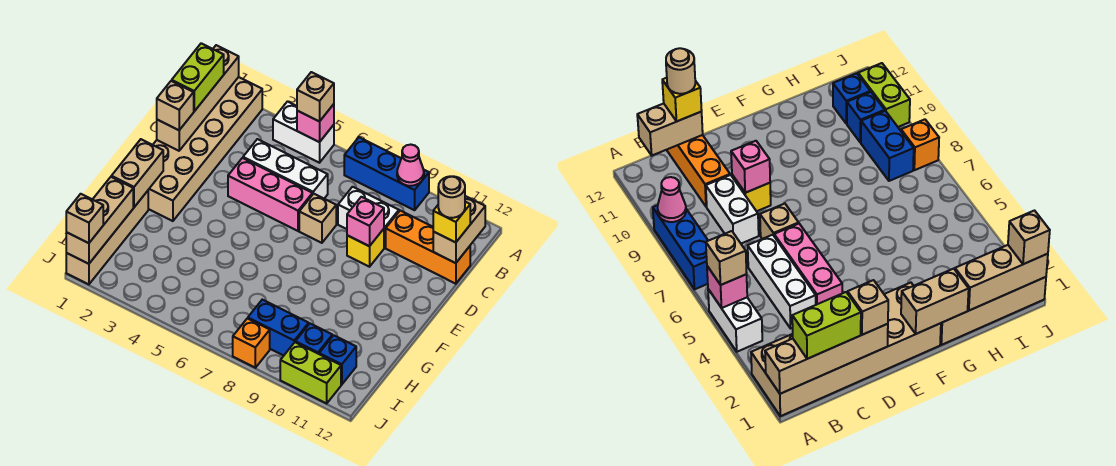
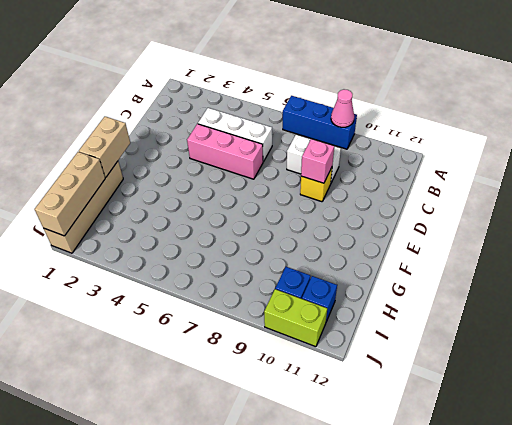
none -> tan 2x6 brick [148,77,262,221]
none -> white 1x2 brick [273,102,334,163]
none -> orange 1x3 brick [386,211,470,284]

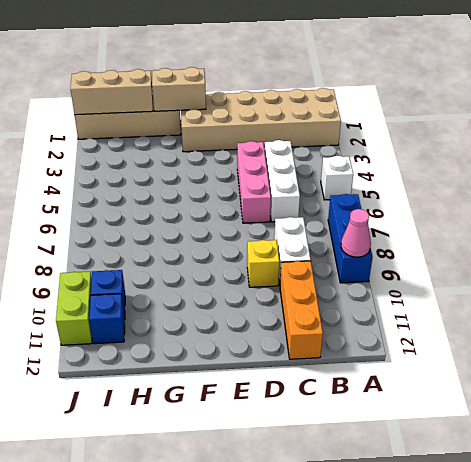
white 1x1 brick [321,156,353,200] -> white 1x2 brick [273,102,334,163]
none -> tan 1x1 brick [299,194,336,243]
none -> blue 1x2 brick [248,300,309,356]
none -> orange 1x1 brick [233,318,270,368]

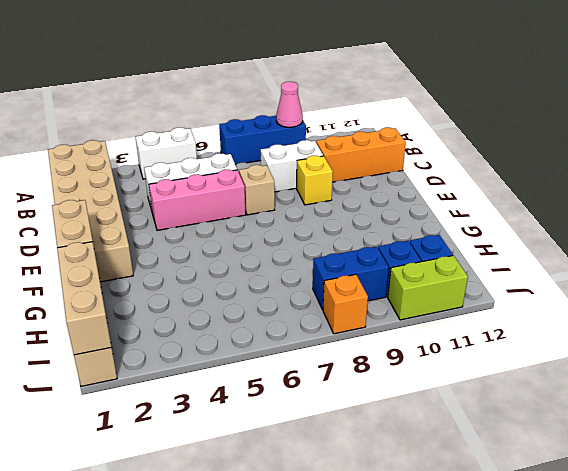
none -> tan 1x4 brick [157,45,239,151]
none -> pink 1x1 brick [297,104,334,142]
none -> tan 1x2 brick [433,196,485,263]

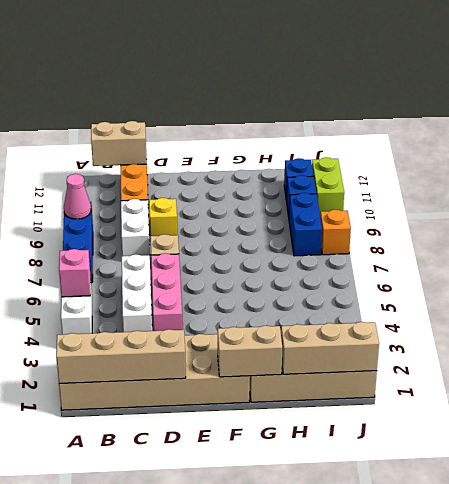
none -> pink 1x1 brick [347,197,384,246]
none -> tan 1x1 brick [297,72,334,122]
none -> lime 1x2 brick [172,43,224,111]

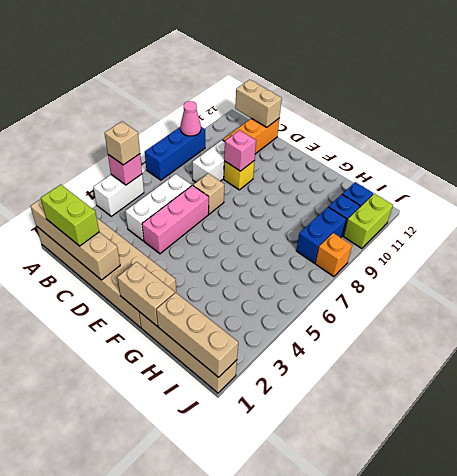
none -> yellow 1x1 brick [433,202,470,243]
none -> tan 1x1 brick [157,81,194,130]
none -> tan 1x1 brick [66,194,103,243]

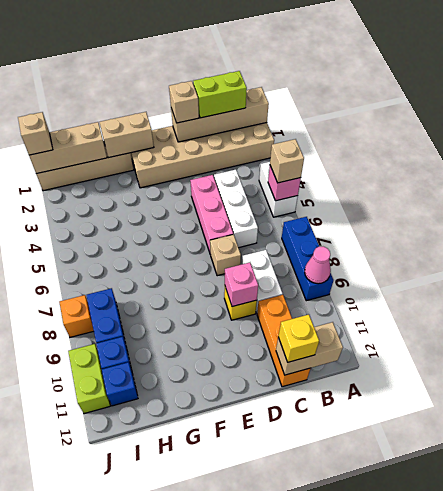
none -> tan 1x1 round brick [438,176,465,218]

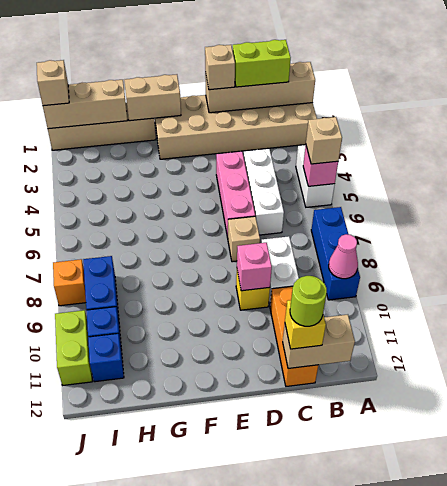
lime 1x1 round brick [290,276,327,326] -> tan 1x1 round brick [438,176,465,218]

